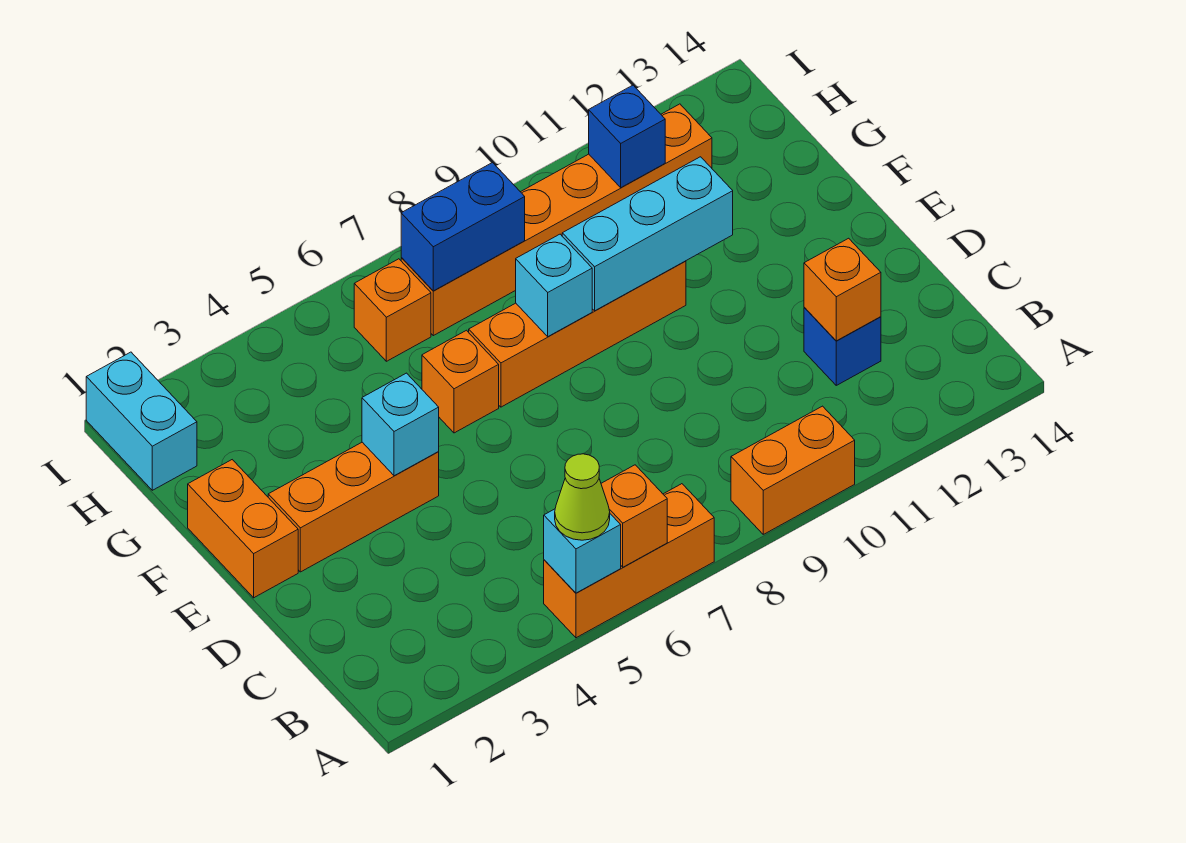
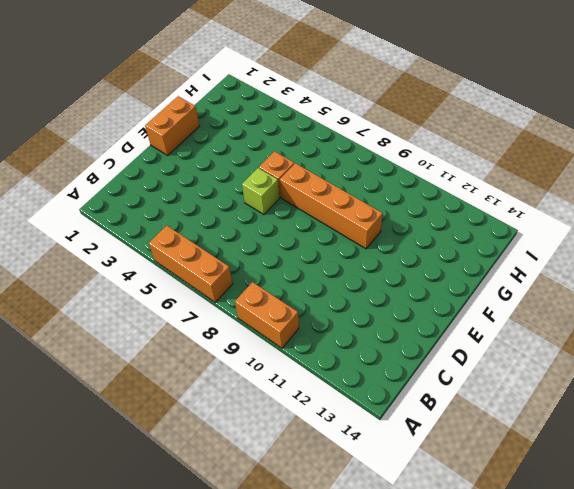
lime 1x1 brick [242,168,280,214] -> none
none -> blue 1x1 brick [804,308,881,385]
none -> orange 1x3 brick [268,442,439,572]
none -> cyan 1x2 brick [86,352,197,490]

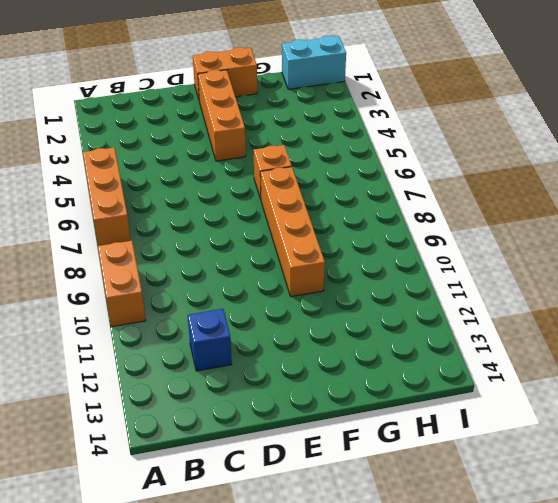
none -> orange 1x1 brick [354,259,431,361]
none -> orange 1x6 brick [401,104,712,336]
none -> cyan 1x1 brick [544,509,621,593]

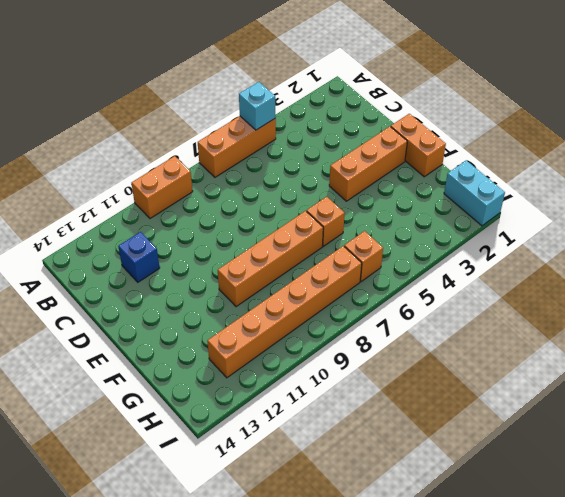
none -> orange 1x1 brick [601,465,667,567]
none -> orange 1x1 brick [804,238,881,341]
none -> cyan 1x1 brick [362,373,439,476]

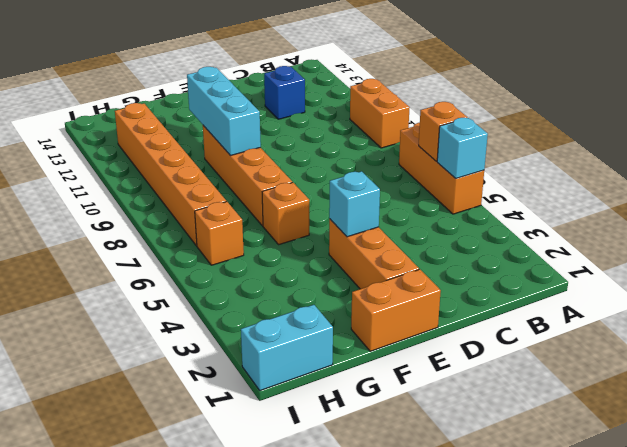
none -> orange 1x1 brick [804,238,881,341]
none -> cyan 1x1 brick [516,234,592,336]
none -> blue 1x2 brick [401,163,525,291]

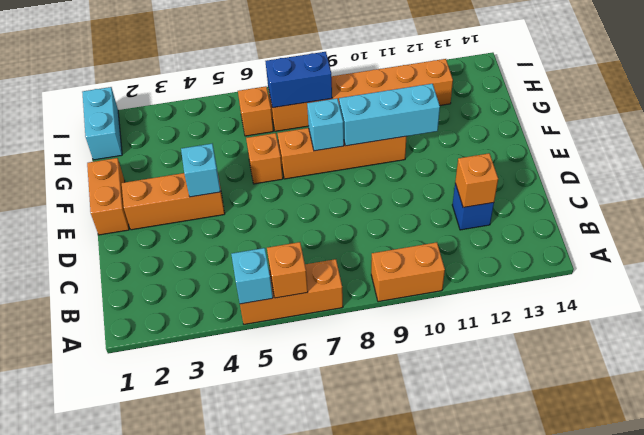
none -> blue 1x1 brick [589,85,665,187]
none -> lime 1x1 cone [555,454,610,540]

